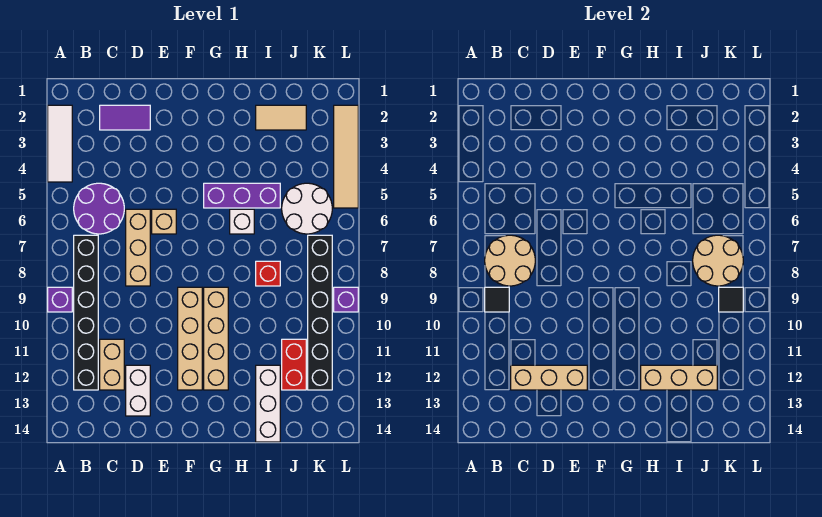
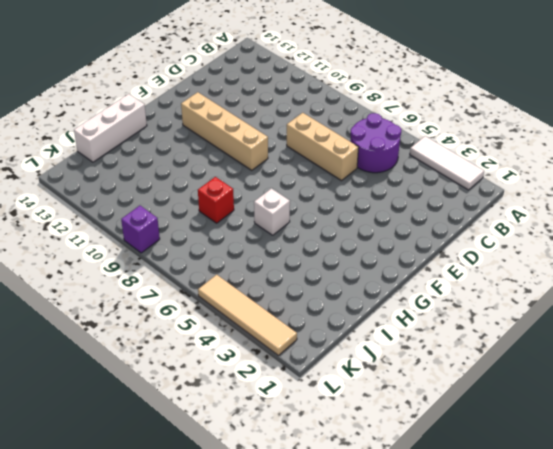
white 1x3 brick [74,94,147,162] -> white 1x3 brick turned to [256,365,280,442]
none -> purple 1x1 brick [48,287,72,312]
none -> black 1x6 brick [74,235,98,390]
none -> purple 1x2 tile [100,105,150,130]

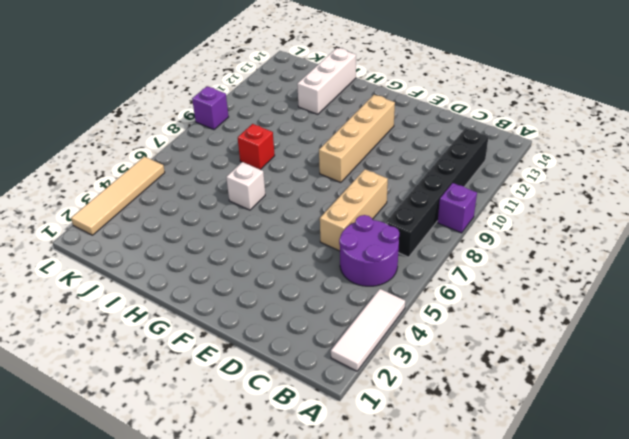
none -> purple 1x2 tile [100,105,150,130]
none -> tan 1x2 brick [100,339,124,390]
none -> white 1x2 brick [126,365,150,416]

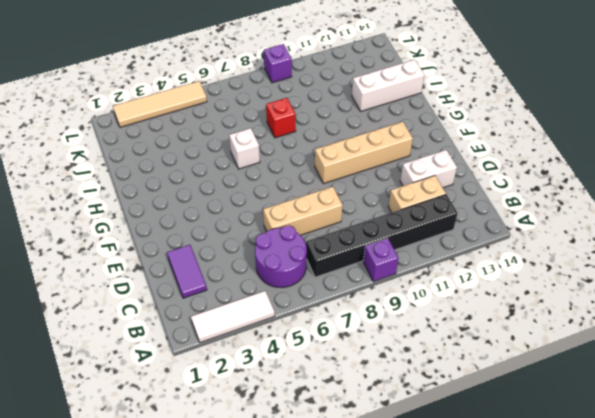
none -> tan 1x1 brick [152,209,176,234]
none -> purple 1x3 brick [204,183,280,208]
none -> tan 1x4 brick [204,287,228,390]

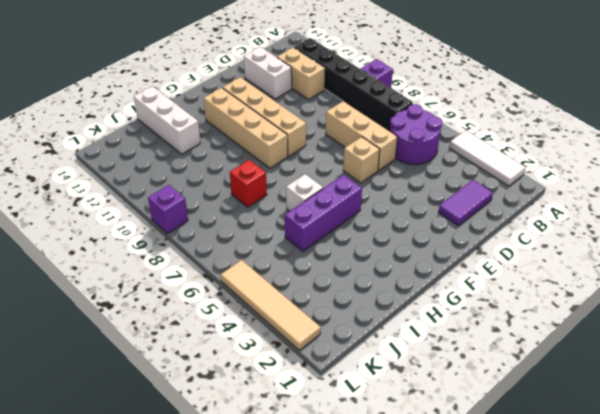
none -> tan 1x2 tile [256,105,306,130]
none -> white 2x2 round brick [282,183,332,234]
none -> red 1x2 brick [282,339,306,390]

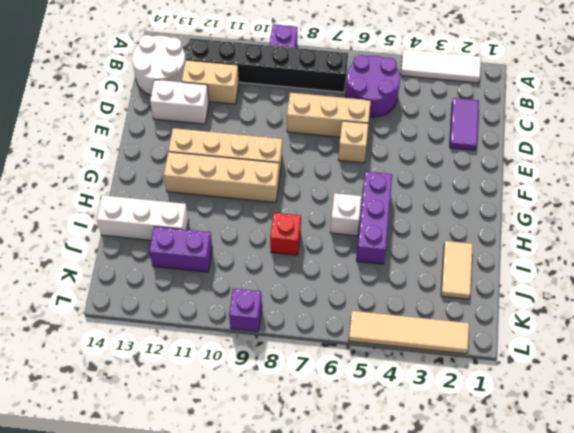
white 2x2 round brick [132,35,185,95] -> white 2x2 round brick moved to [282,183,332,234]
purple 1x2 brick [149,227,212,272] -> red 1x2 brick [282,339,306,390]
none -> black 1x6 brick [308,235,332,390]
none -> tan 2x2 round brick [485,235,535,286]
none -> black 1x1 tile [485,287,509,312]

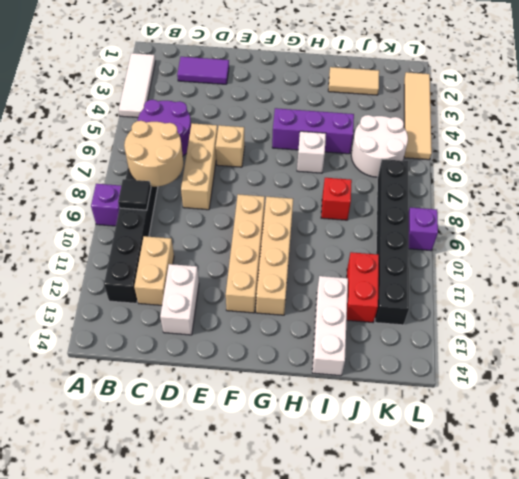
none -> tan 1x3 brick [511,365,587,390]
none -> tan 1x3 brick [641,365,717,390]
none -> tan 2x2 round brick [693,235,743,286]

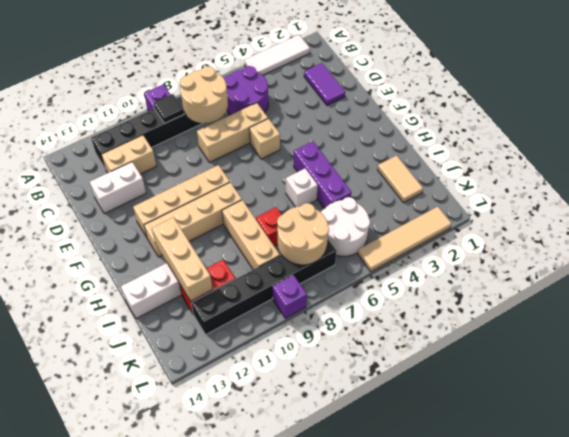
tan 1x3 brick [222,200,280,270] -> tan 1x3 brick moved to [511,365,587,390]
none -> black 1x1 tile [719,287,743,312]

